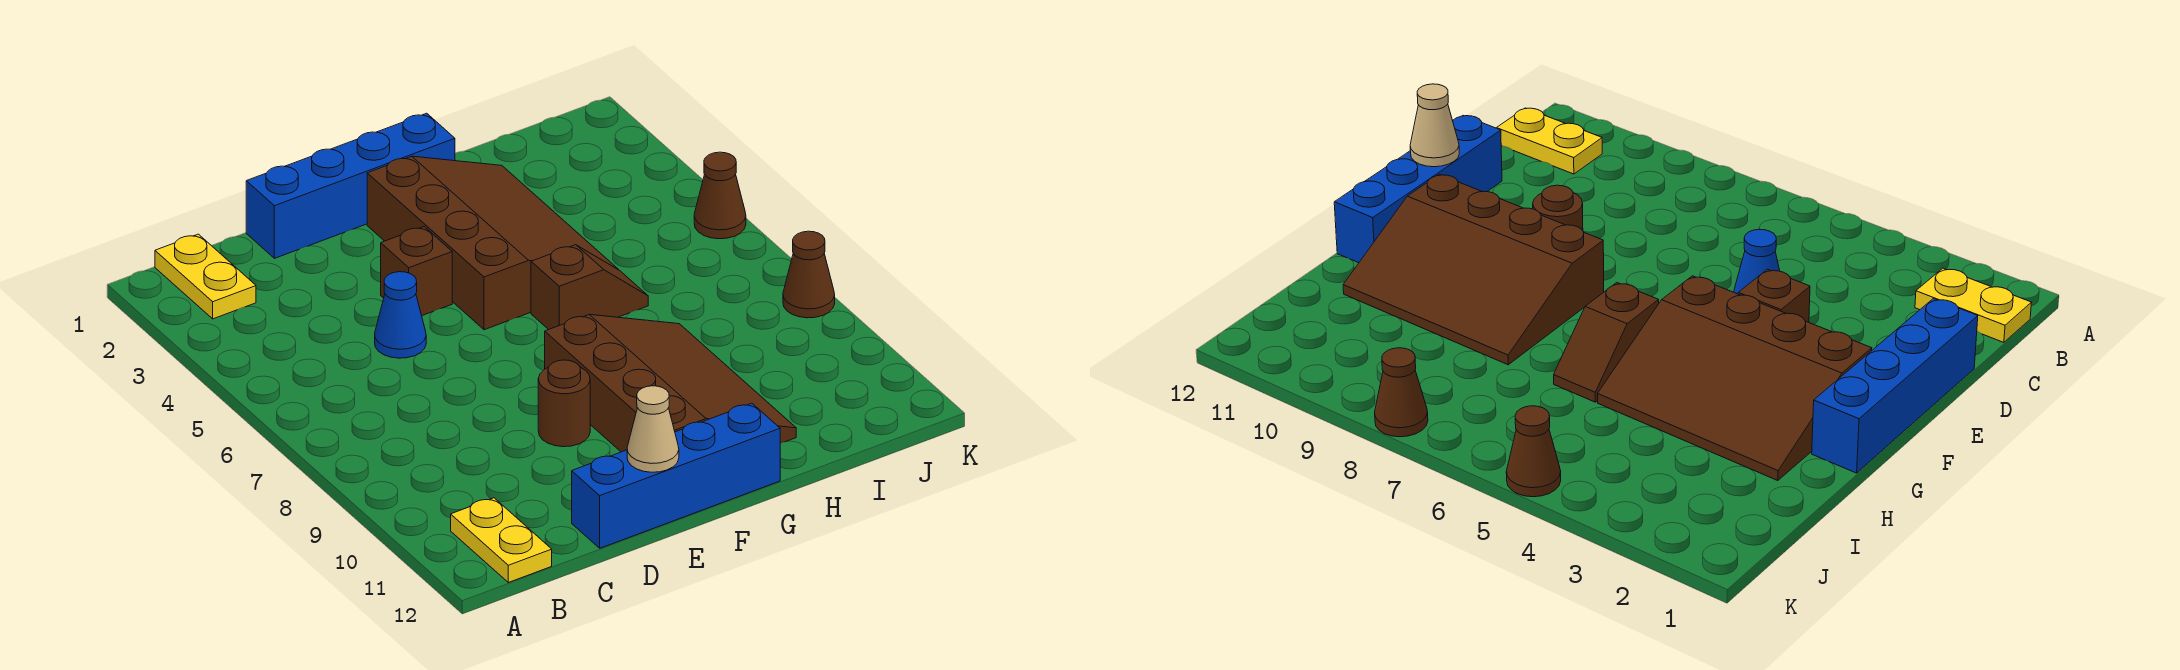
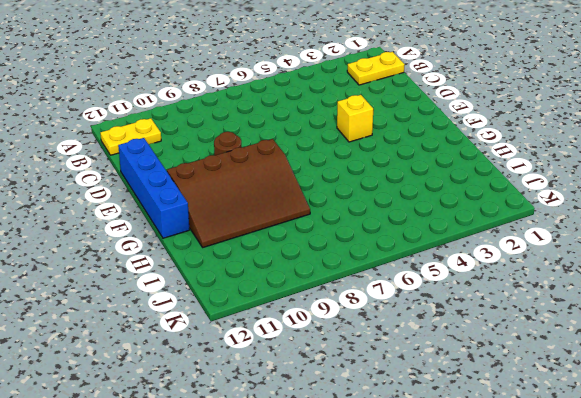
yellow 1x1 brick [337,95,373,142] -> brown 1x1 brick [381,227,452,315]
none -> blue 1x4 brick [246,113,455,258]
none -> blue 1x1 cone [375,272,426,358]
none -> brown 3x4 slope [367,156,619,330]

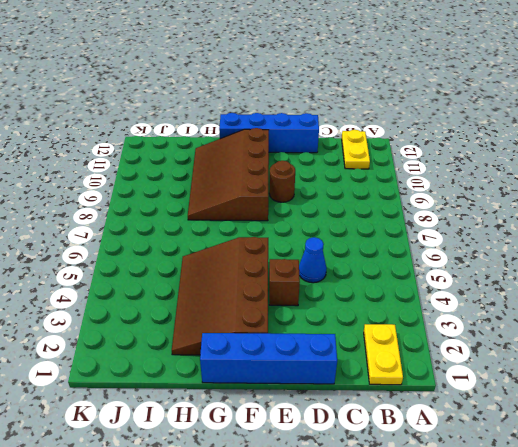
none -> brown 1x2 slope [531,245,648,330]
none -> brown 1x1 cone [694,152,746,239]
none -> brown 1x1 cone [783,231,835,318]

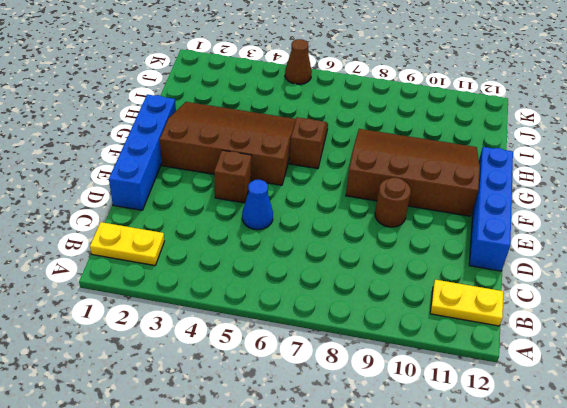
none -> brown 1x1 cone [783,231,835,318]
none -> tan 1x1 cone [627,386,679,472]

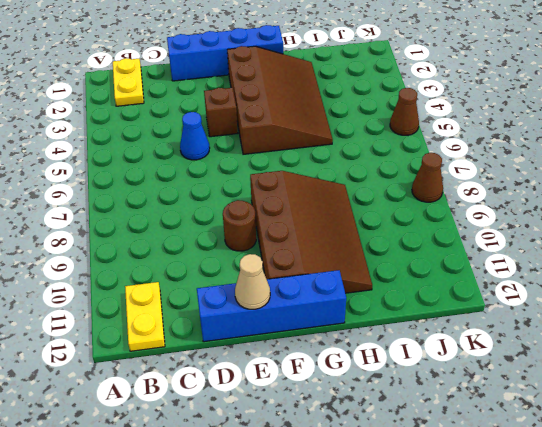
none -> brown 1x2 slope [531,245,648,330]

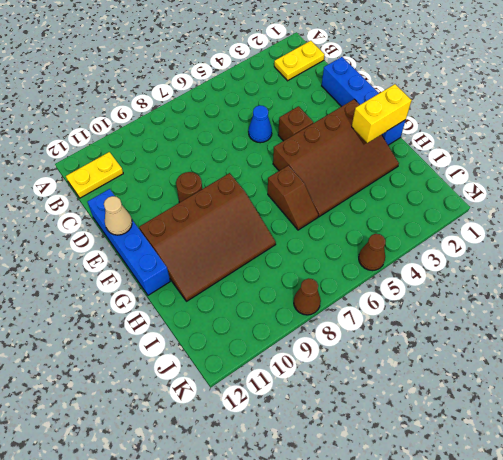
yellow 1x2 brick [352,84,412,143] -> none

